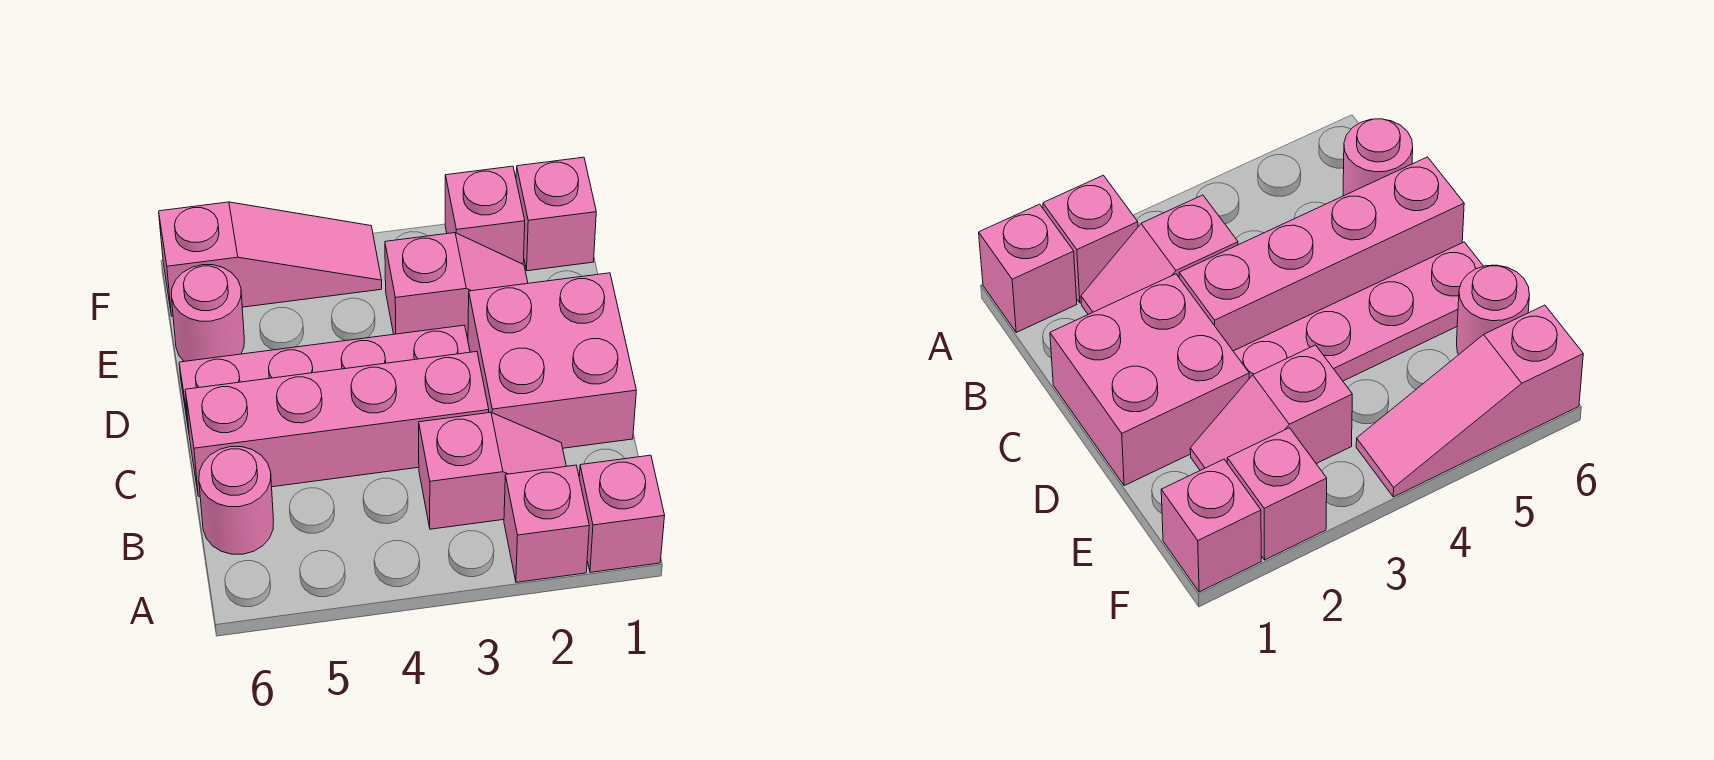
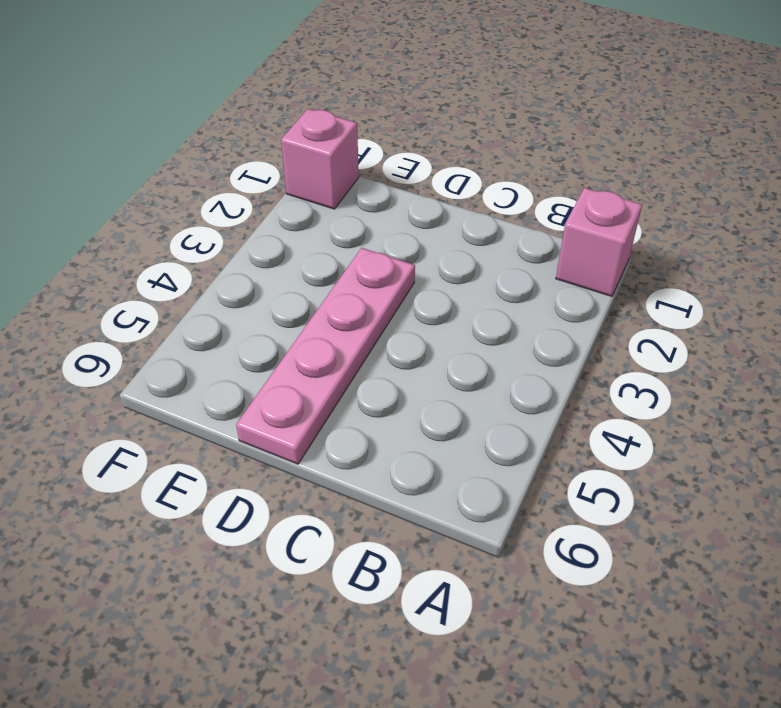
none -> pink 1x1 brick [504,465,589,582]
none -> pink 1x2 slope [419,412,566,529]
none -> pink 1x1 round brick [199,447,274,554]

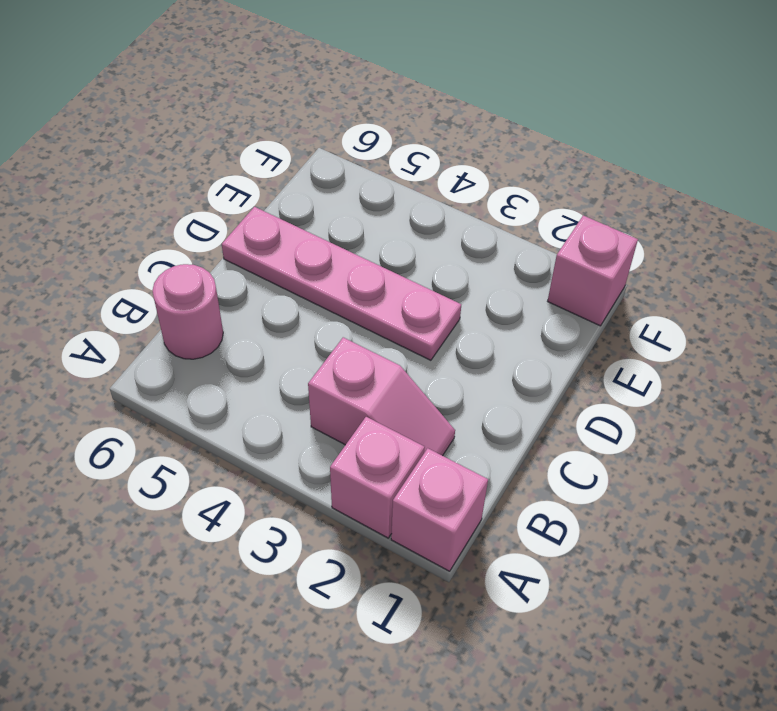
none -> pink 2x2 brick [468,273,636,448]
none -> pink 1x4 brick [185,352,489,496]
none -> pink 1x2 slope [385,233,528,338]

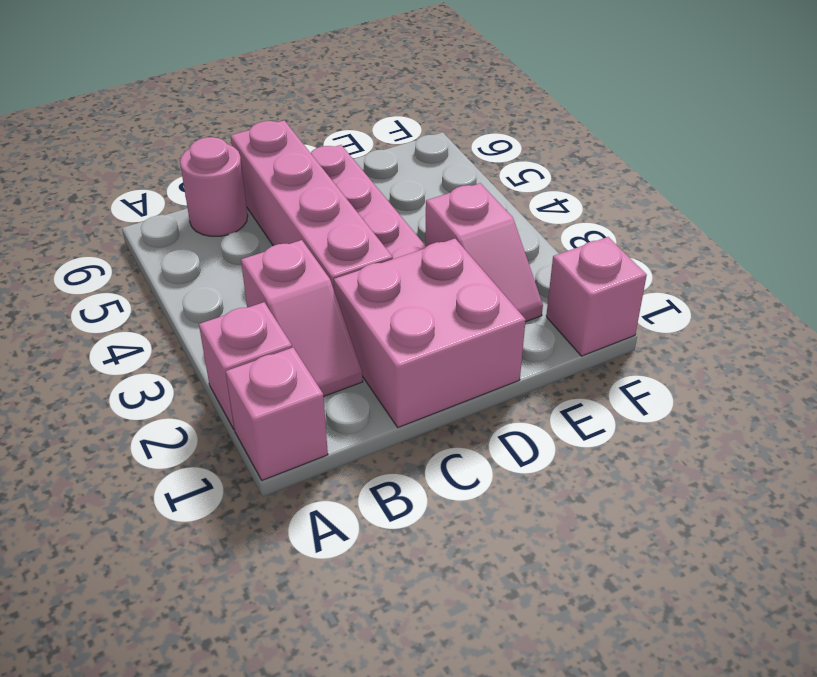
none -> pink 1x1 round brick [172,265,244,361]
none -> pink 1x1 brick [445,166,525,264]
none -> pink 1x3 slope [159,202,382,316]

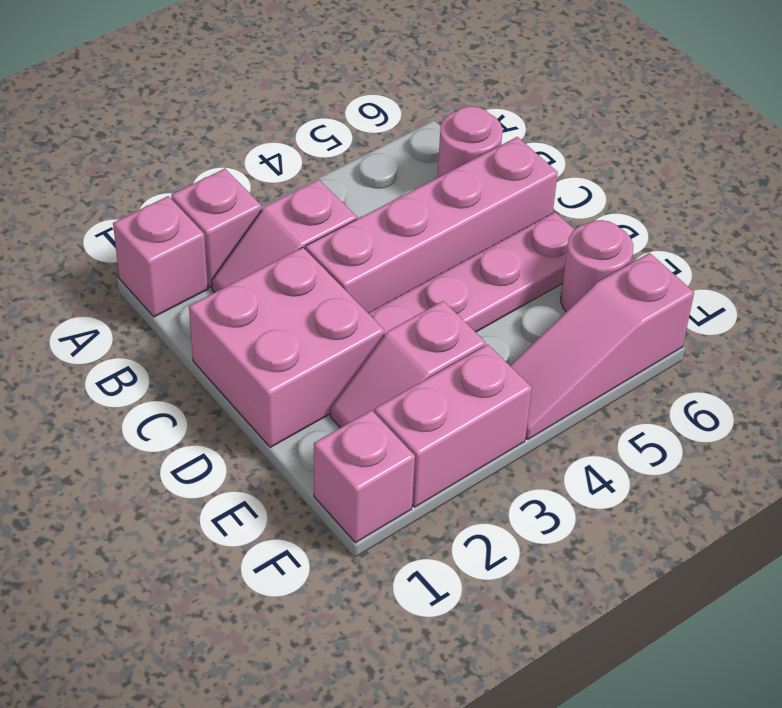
pink 1x2 brick [374,344,532,507] -> pink 1x1 brick [445,166,525,264]

